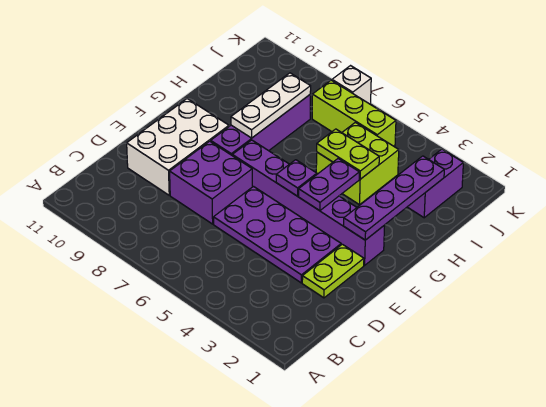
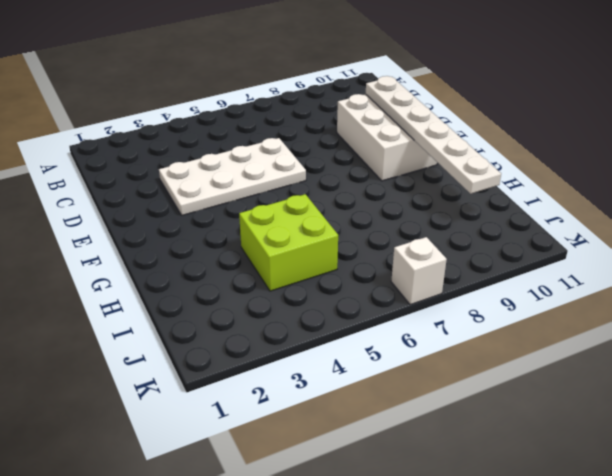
white 2x4 plate [159,138,306,215] -> purple 2x4 plate [214,187,341,283]
white 1x6 plate [366,76,501,194] -> none
none -> lime 1x2 plate [302,244,364,298]
none -> purple 2x2 brick [170,141,252,224]
none -> purple 1x6 brick [232,140,385,265]

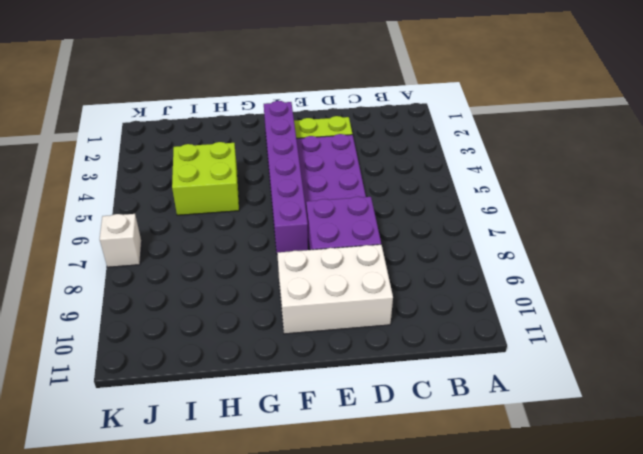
none -> purple 1x4 brick [211,95,310,155]
none -> purple 1x2 brick [408,149,463,218]
none -> lime 1x3 brick [312,80,396,146]

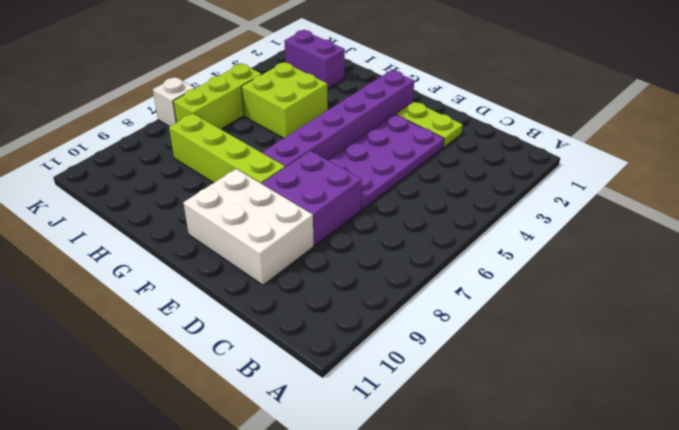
lime 1x4 brick [169,114,285,184] -> purple 1x4 brick [211,95,310,155]
none -> purple 1x4 plate [344,156,444,240]
none -> purple 1x2 plate [299,159,359,211]
none -> purple 1x1 plate [276,160,317,196]

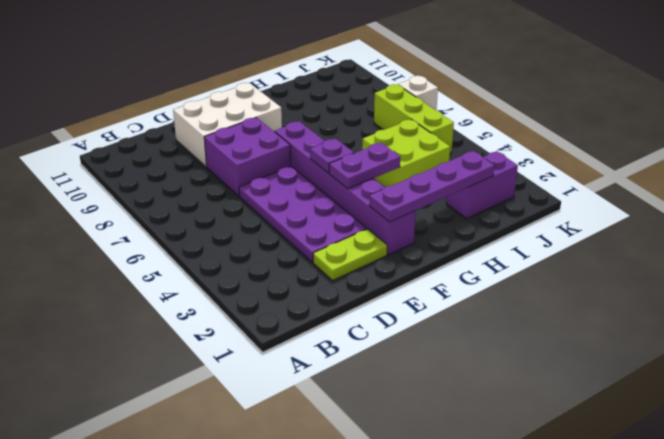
none -> purple 1x4 brick [211,95,310,155]
none -> white 1x3 plate [231,73,311,138]
none -> lime 1x2 plate [317,129,379,179]

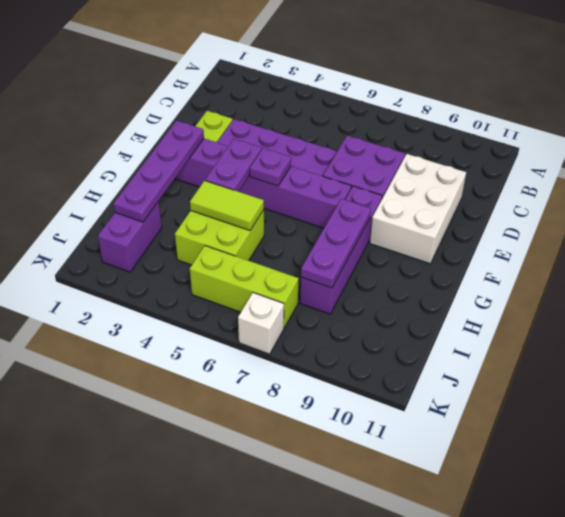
purple 1x3 plate [301,199,371,288] -> white 1x3 plate [231,73,311,138]
lime 1x2 tile [190,181,264,230] -> lime 1x2 plate [317,129,379,179]

